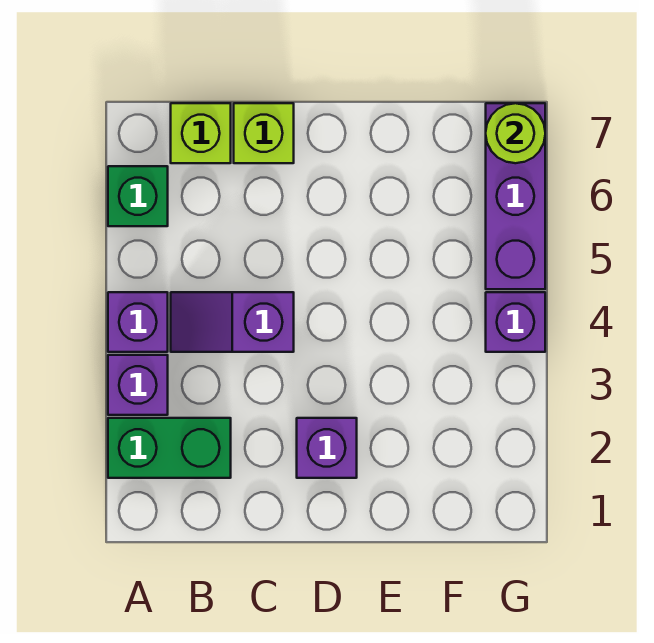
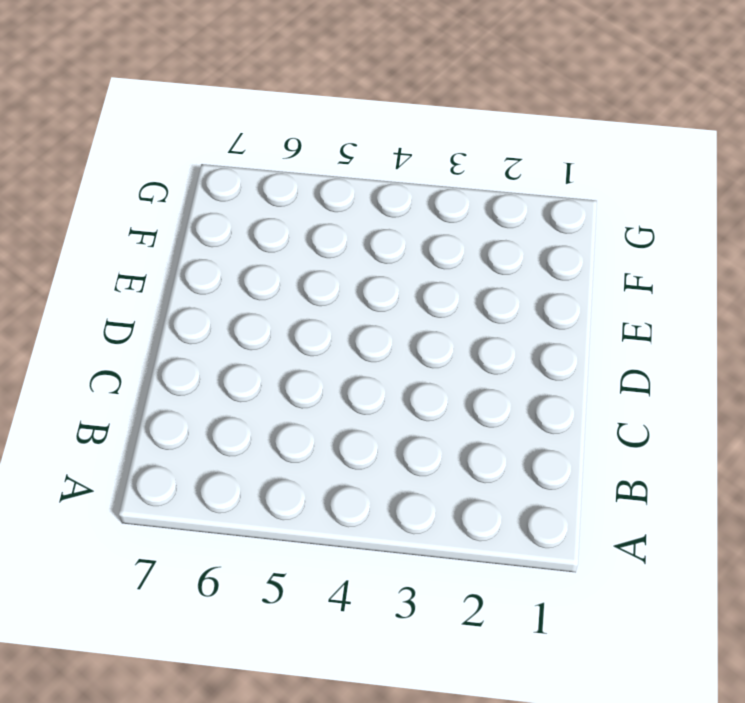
none -> green 1x2 brick [108,418,231,478]
none -> purple 1x1 brick [108,355,168,415]

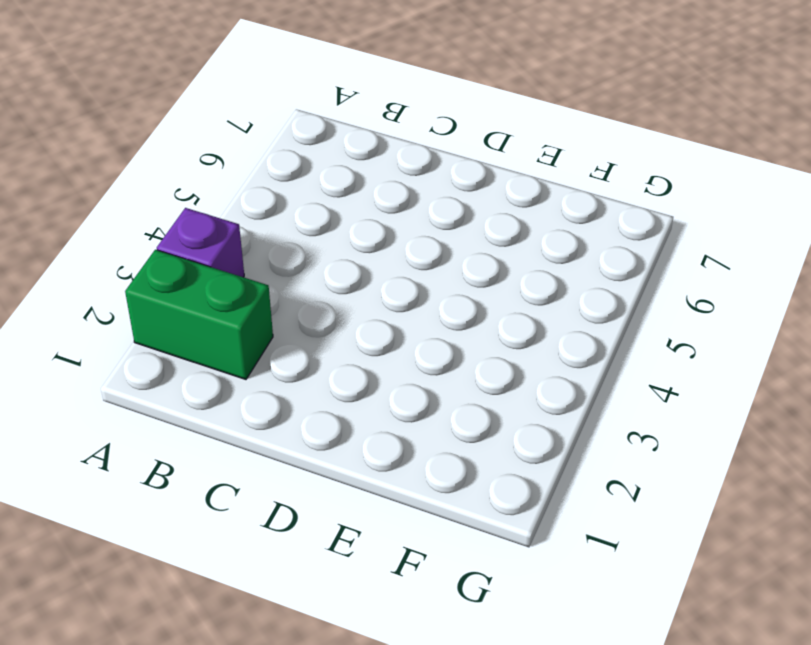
none -> purple 1x1 brick [108,292,168,352]
none -> green 1x1 brick [108,166,168,226]

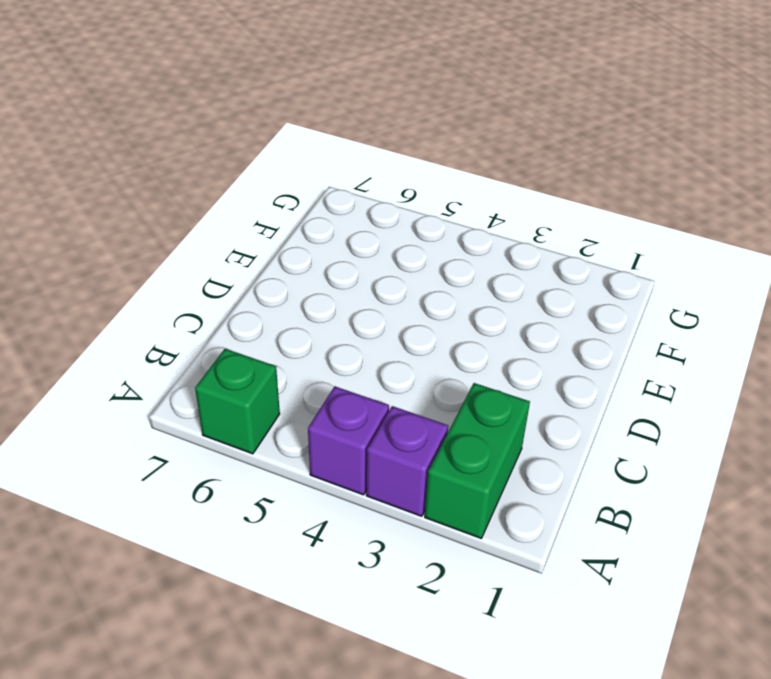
none -> purple 1x2 slope [171,292,294,352]
none -> lime 1x1 brick [171,103,231,163]

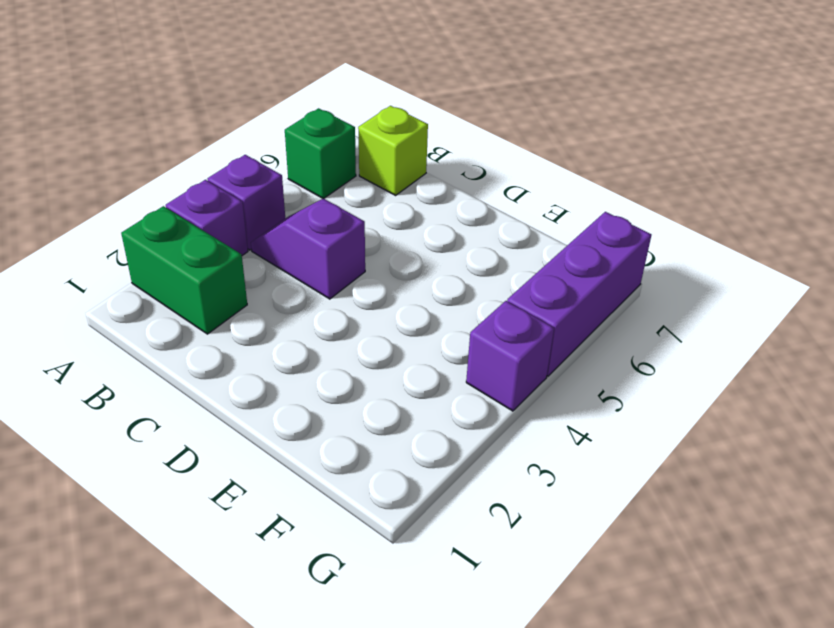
none -> lime 1x1 brick [234,103,294,163]
none -> purple 1x1 brick [297,418,357,478]

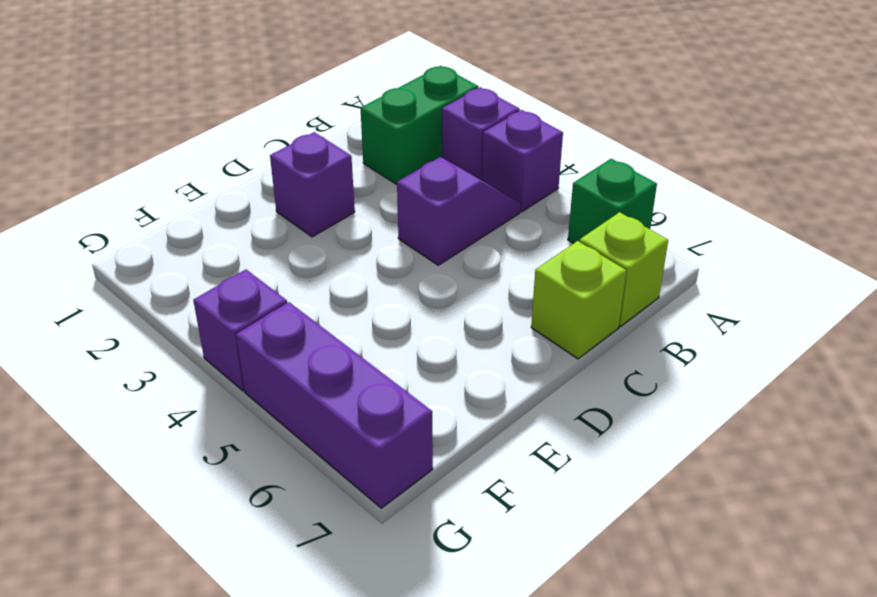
none -> lime 1x1 round brick [486,103,545,163]

